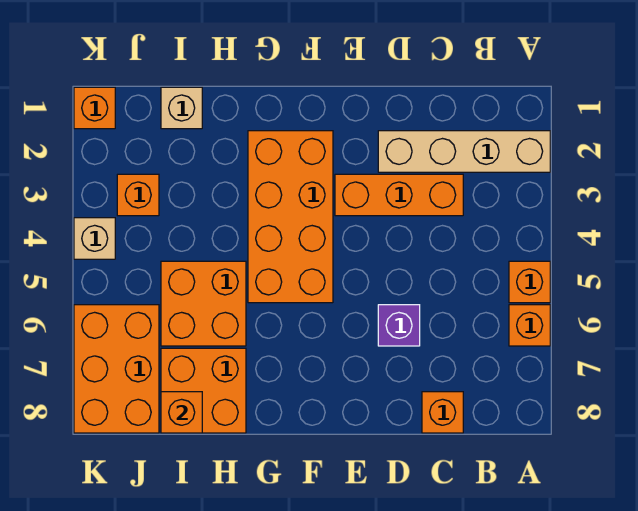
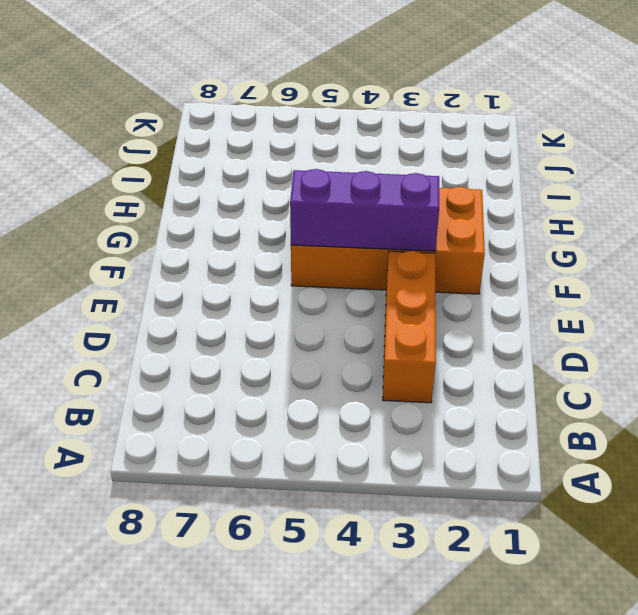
purple 1x3 brick [290,169,439,251] -> none
none -> tan 1x4 brick [378,131,550,172]
none -> orange 1x1 brick [509,261,550,303]
none -> orange 1x1 brick [509,305,550,346]

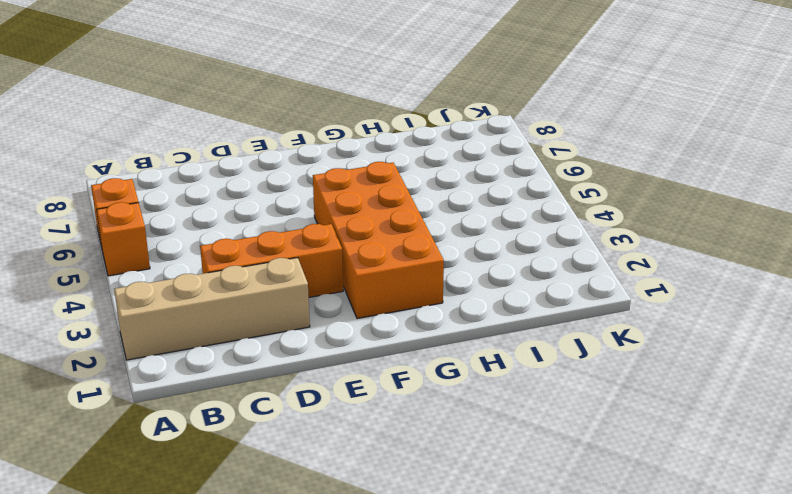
none -> orange 1x1 brick [422,392,463,433]
none -> purple 1x1 brick [378,305,420,346]
none -> orange 2x2 brick [161,261,246,346]

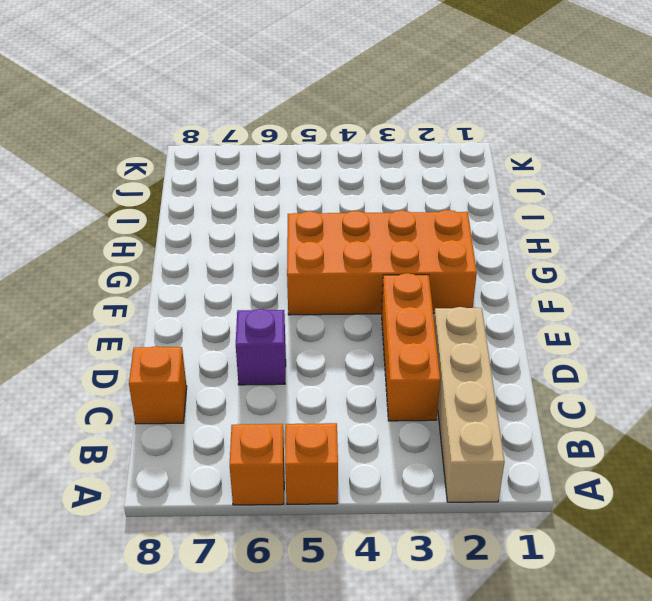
none -> orange 2x2 brick [161,261,246,346]
none -> orange 2x2 brick [161,348,246,433]
none -> tan 1x1 brick [161,87,202,129]

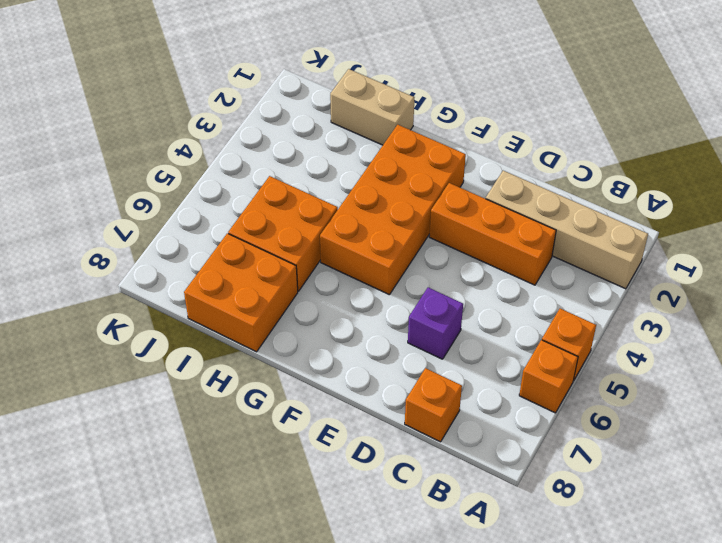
tan 1x2 brick [330,69,414,145] -> tan 1x1 brick [161,87,202,129]
none -> orange 1x1 brick [117,174,159,216]
none -> orange 2x3 brick [74,305,159,433]
none -> orange 1x1 brick [74,87,115,129]

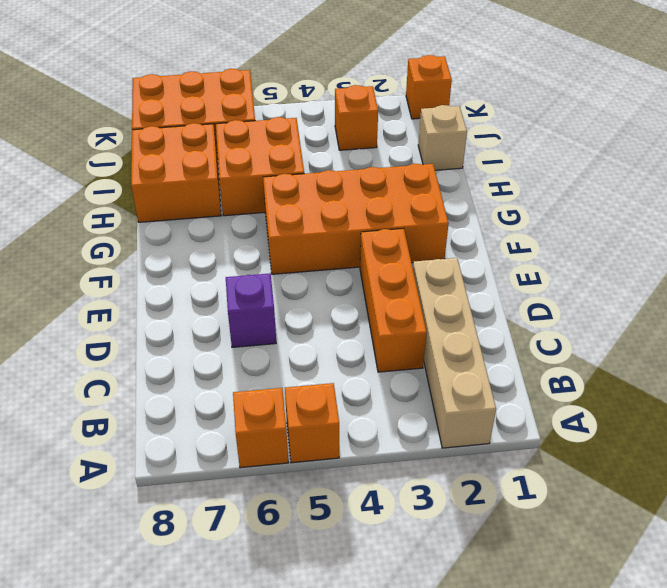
none -> orange 1x1 brick [422,392,463,433]
none -> tan 1x1 brick [74,218,115,259]
none -> orange 1x1 brick [161,392,202,433]

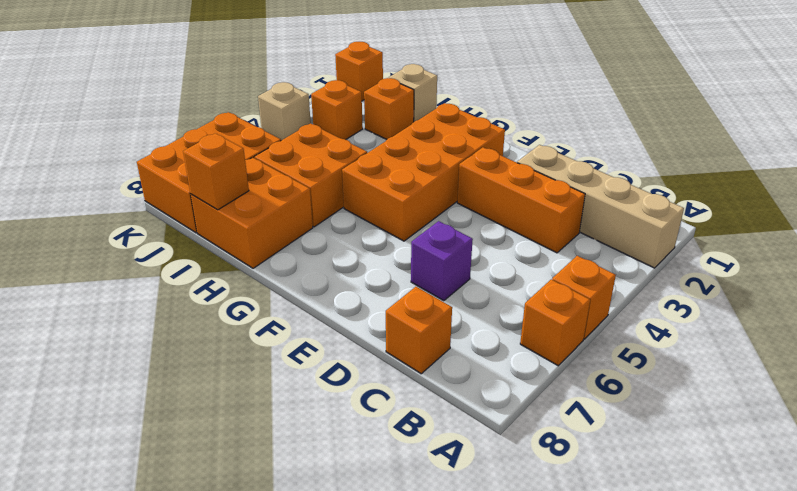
orange 1x1 brick [364,78,414,139] -> none

